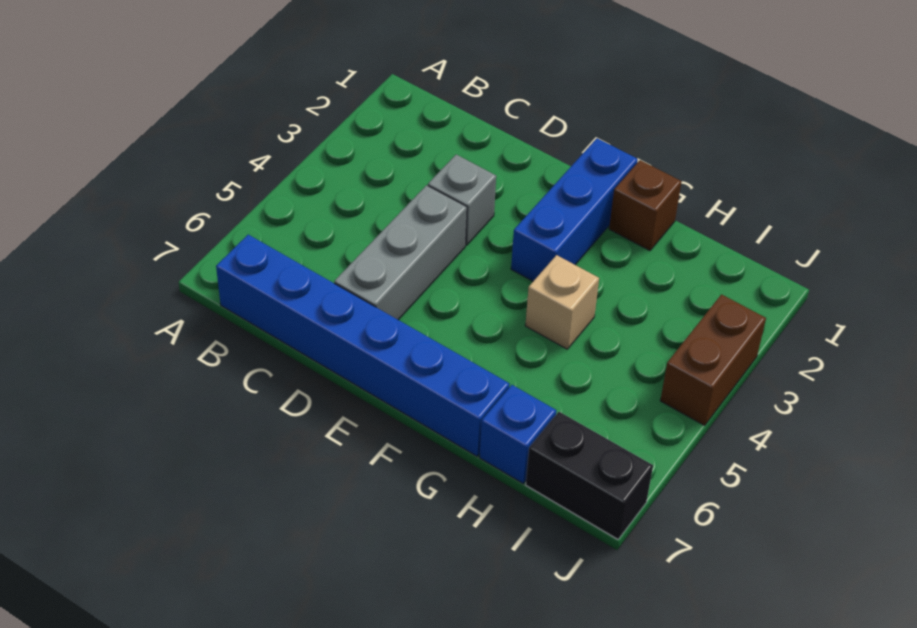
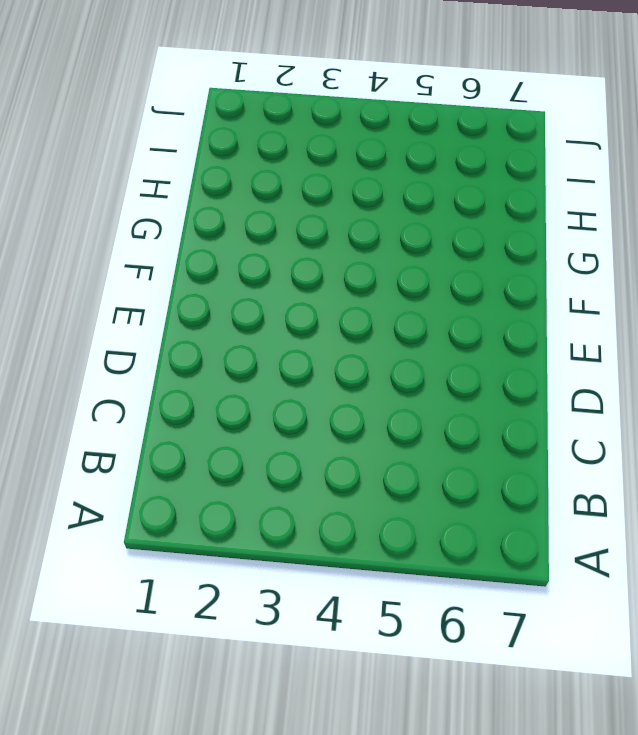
none -> blue 1x6 brick [216,235,510,456]
none -> grey 1x1 brick [428,155,496,245]

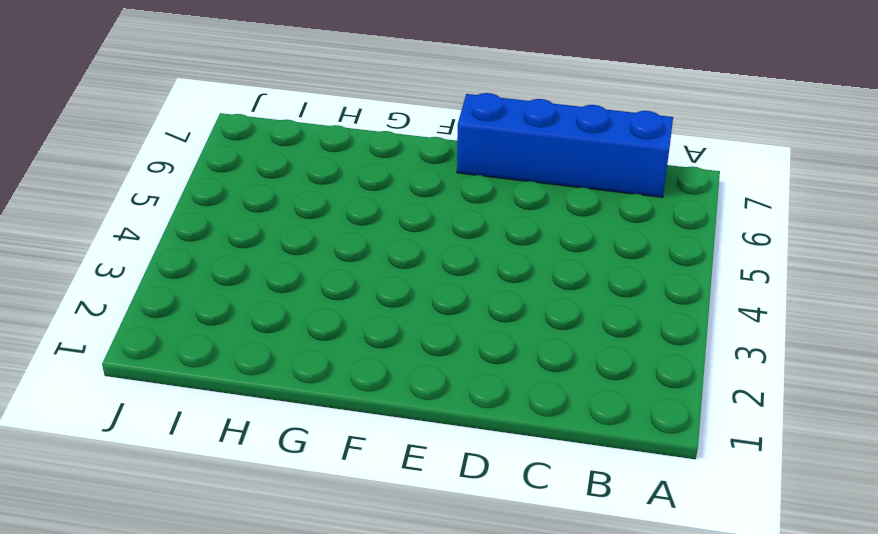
blue 1x4 brick [457,93,673,197] -> blue 1x6 brick [216,235,510,456]
none -> grey 1x1 brick [428,155,496,245]
none -> grey 1x3 brick [334,185,467,320]

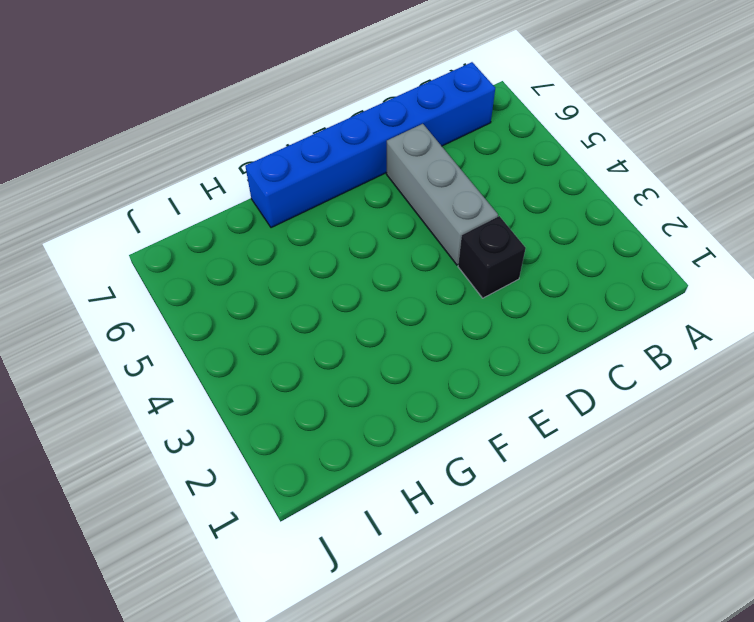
black 1x1 brick [458,216,526,298] -> grey 1x1 brick [428,155,496,245]
none -> blue 1x3 brick [511,138,638,281]
none -> brown 1x1 brick [609,160,682,251]

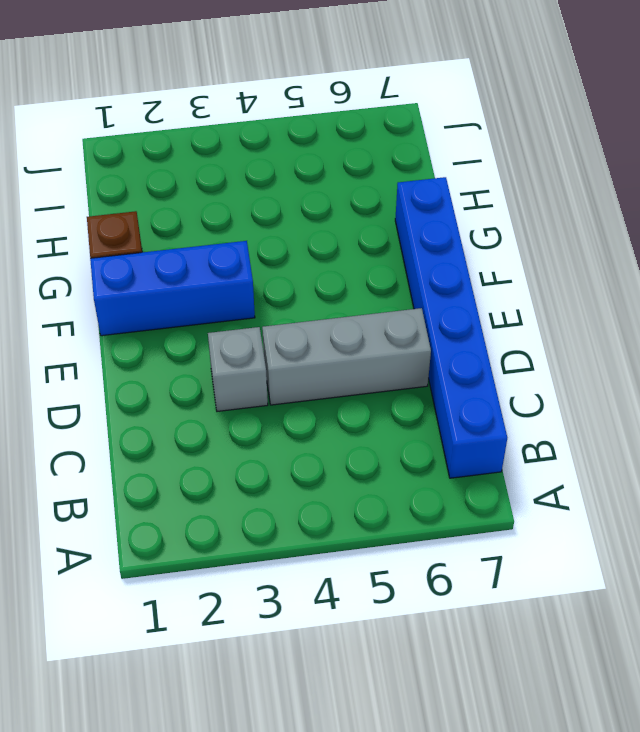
none -> tan 1x1 brick [525,255,599,349]
none -> blue 1x1 brick [480,385,556,483]

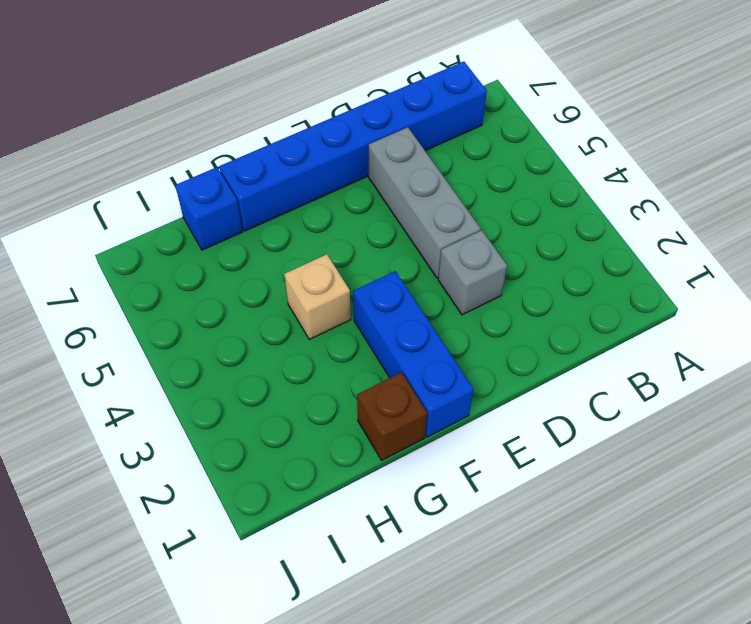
none -> black 1x2 brick [526,412,653,539]
none -> brown 1x2 brick [660,295,766,425]

